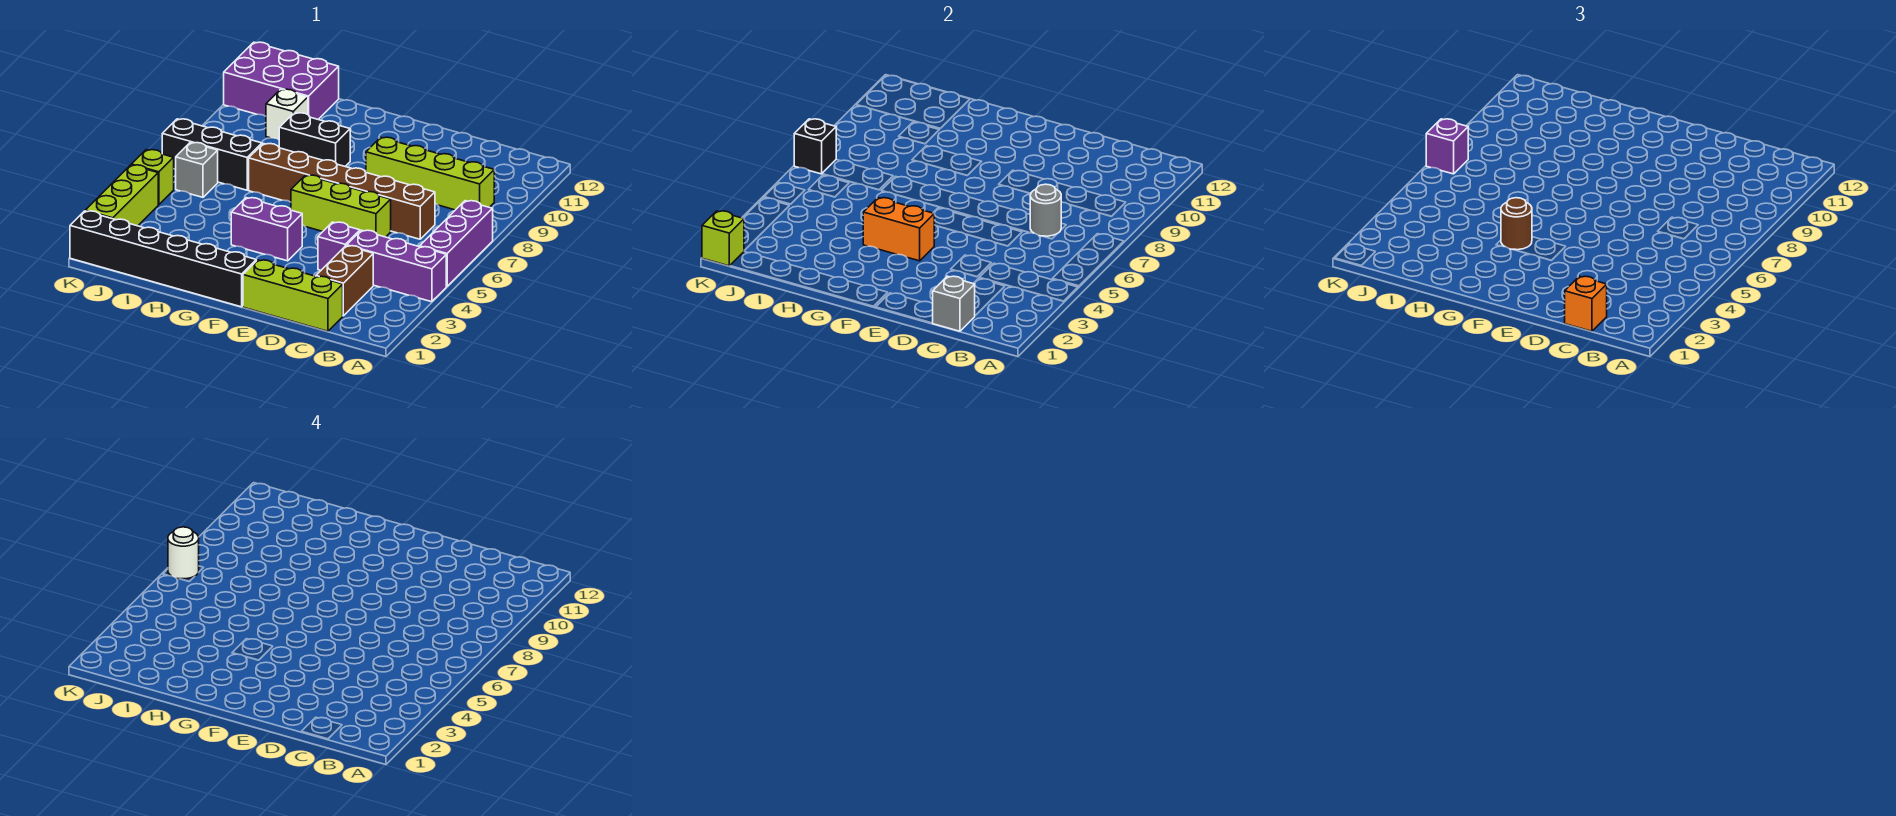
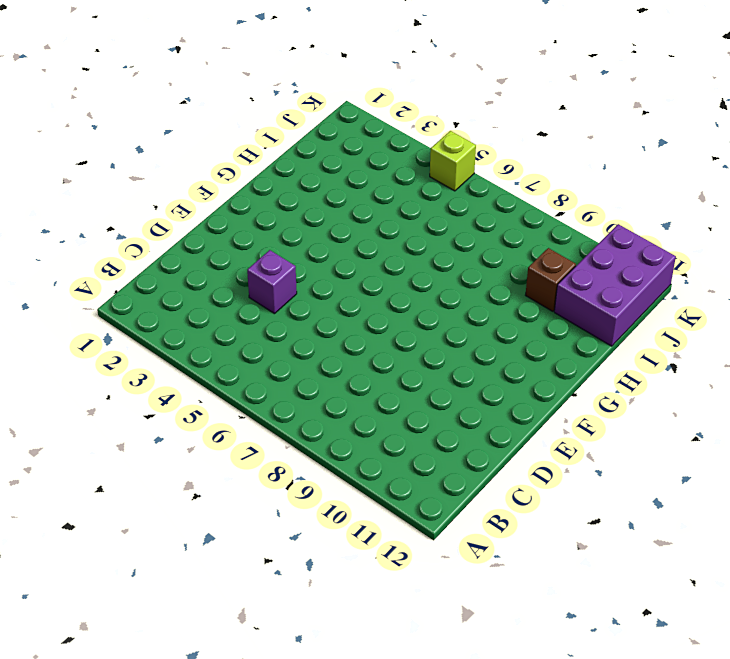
brown 1x1 brick [526,248,576,311] -> white 1x1 brick [266,89,308,140]
none -> purple 1x3 brick [347,230,446,302]
none -> purple 1x3 brick [420,201,493,286]
none -> lime 1x4 brick [366,137,494,210]

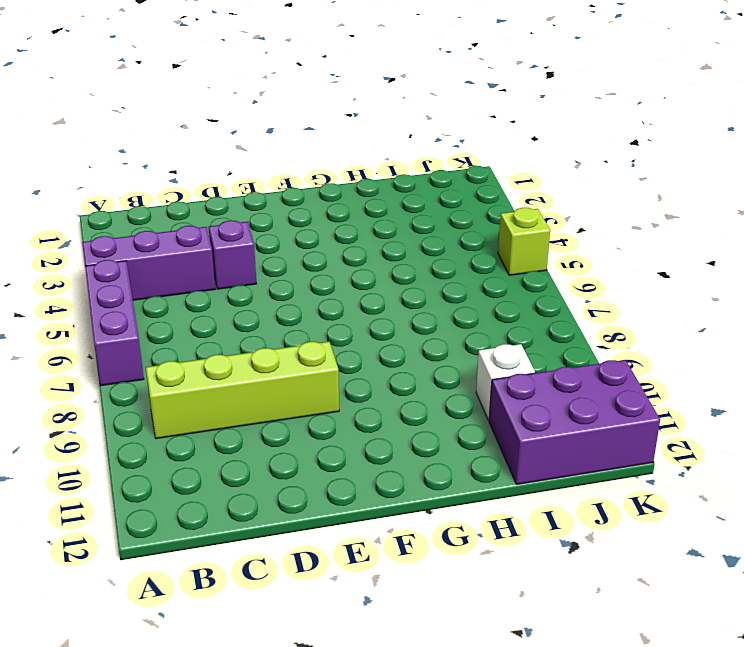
none -> lime 1x3 brick [243,260,343,331]
none -> brown 1x2 brick [316,246,373,316]
none -> brown 1x6 brick [249,144,435,239]

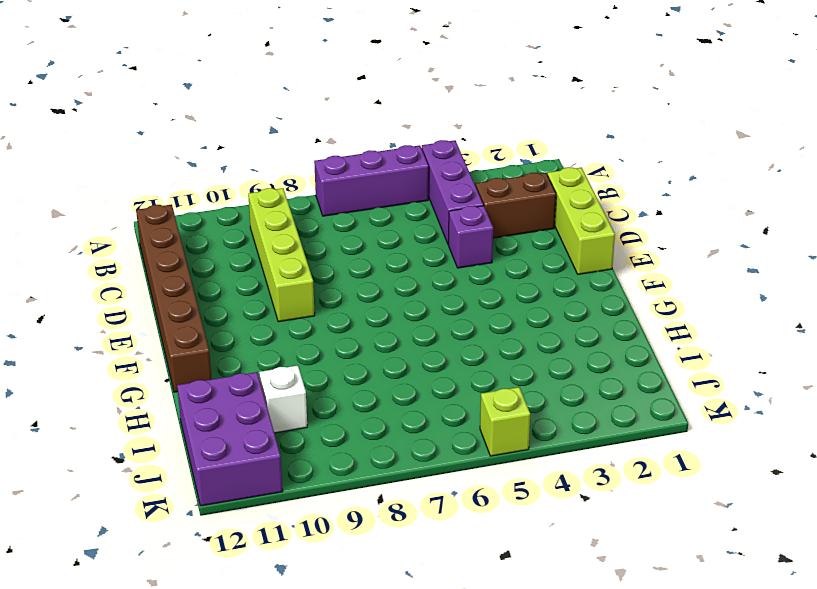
brown 1x6 brick [136,204,212,392] -> brown 1x6 brick moved to [249,144,435,239]
none -> lime 1x3 brick [291,175,391,237]
none -> black 1x6 brick [70,211,256,307]
none -> purple 1x2 brick [231,198,302,261]

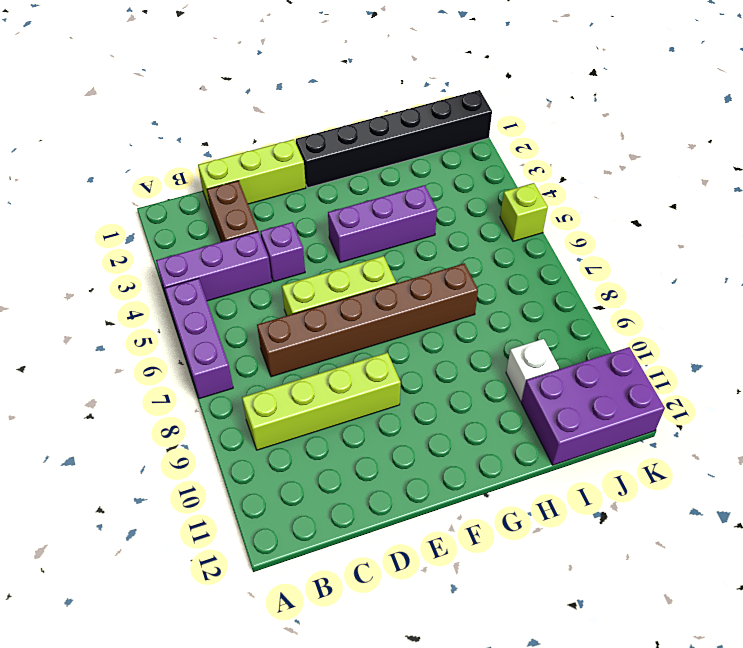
purple 1x3 brick [328,185,437,262] -> purple 1x2 brick [231,198,302,261]
none -> black 1x2 brick [279,113,350,166]
none -> black 1x3 brick [162,119,262,190]
none -> grey 1x1 brick [176,142,218,197]

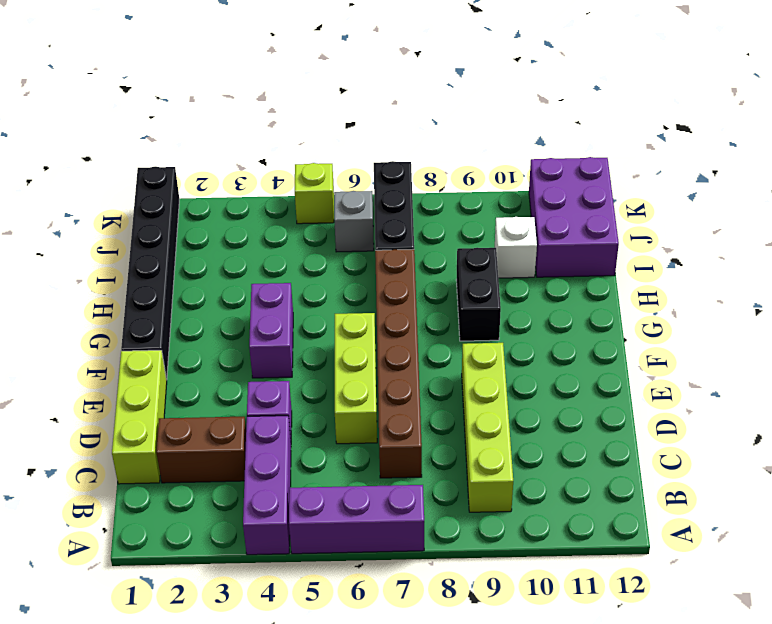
none -> lime 1x3 brick [85,165,158,226]
none -> grey 1x1 brick [933,276,975,331]
none -> grey 1x1 round brick [1030,184,1061,236]

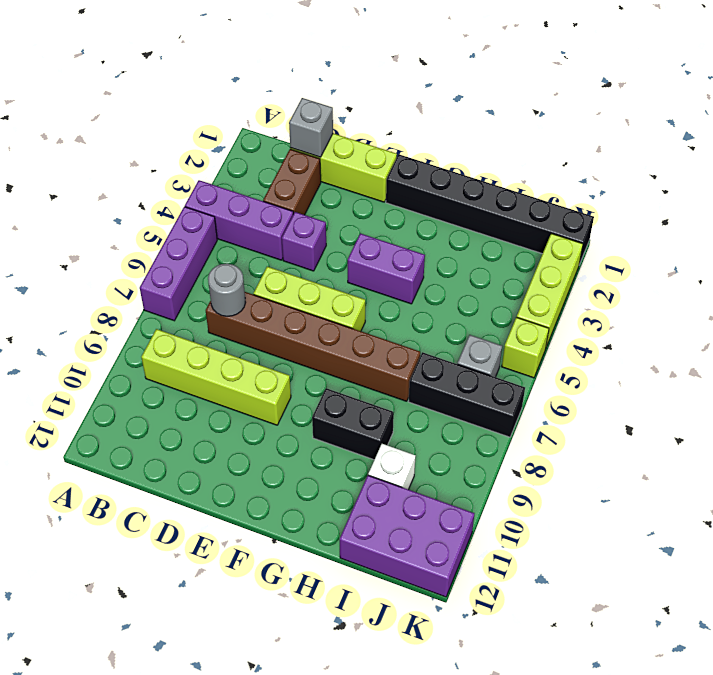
none -> orange 1x2 brick [863,198,934,261]
none -> lime 1x1 brick [702,211,744,266]
none -> black 1x1 brick [794,119,836,174]

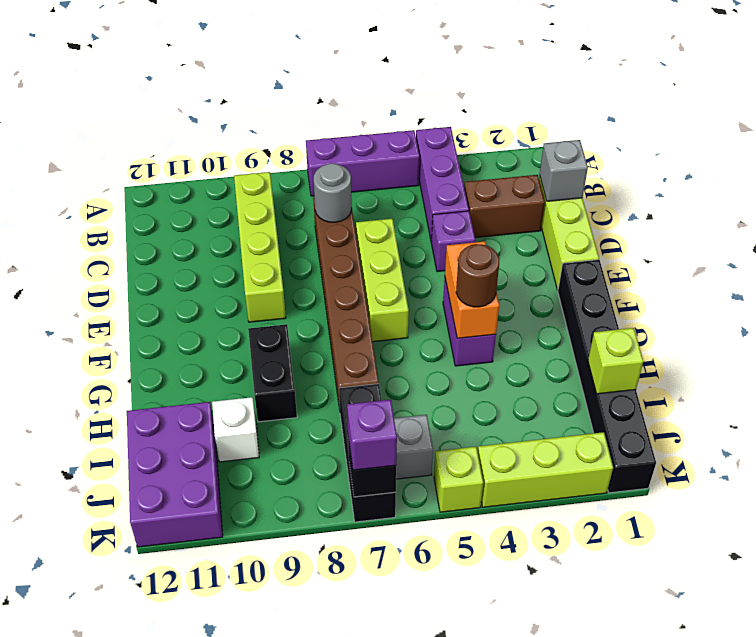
lime 1x1 brick [588,328,643,394] -> lime 1x1 brick moved to [702,211,744,266]
none -> orange 1x1 brick [1565,276,1607,331]
none -> white 1x1 round brick [168,527,199,579]

